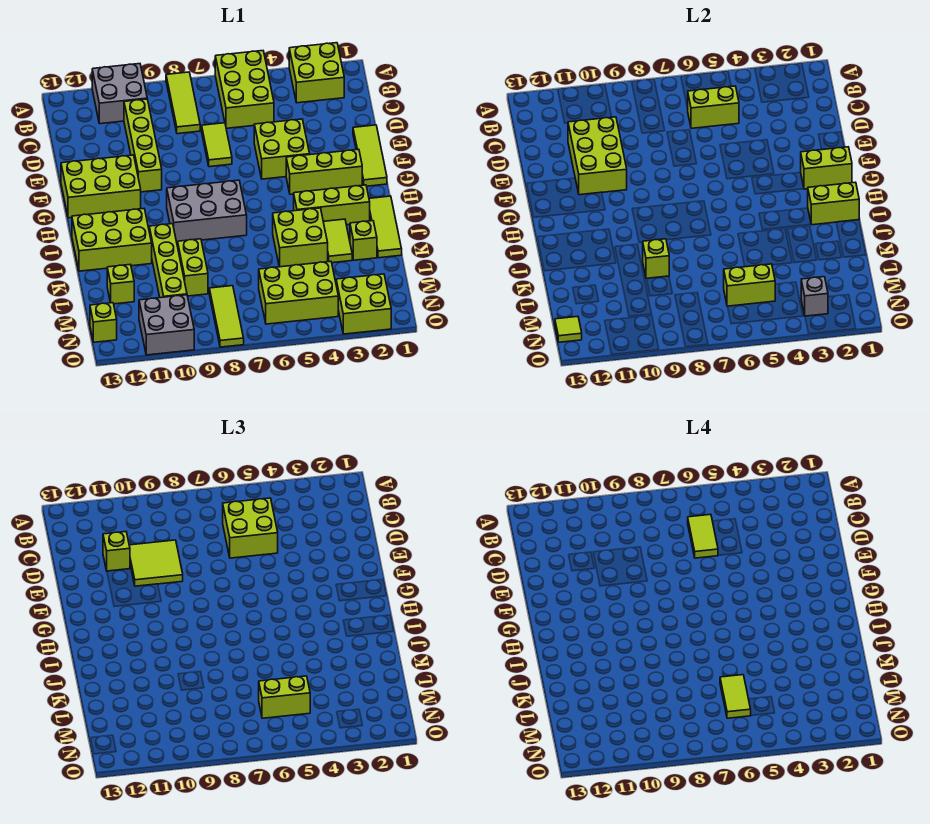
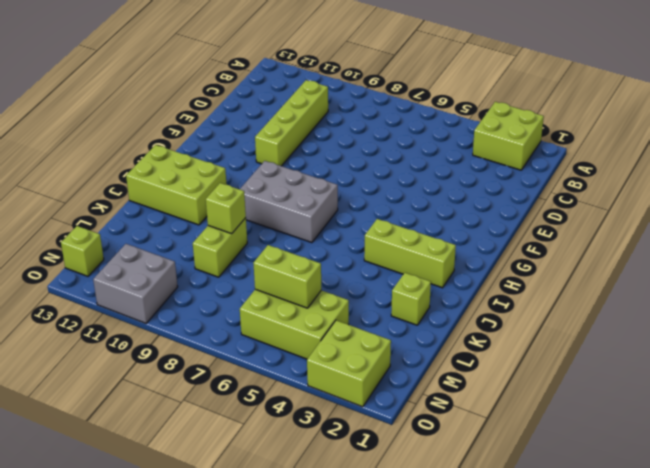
none -> lime 2x3 brick [215,51,274,128]
none -> lime 1x3 tile [166,72,200,134]
none -> grey 2x2 brick [92,64,147,124]
none -> lime 1x2 tile [202,123,232,167]

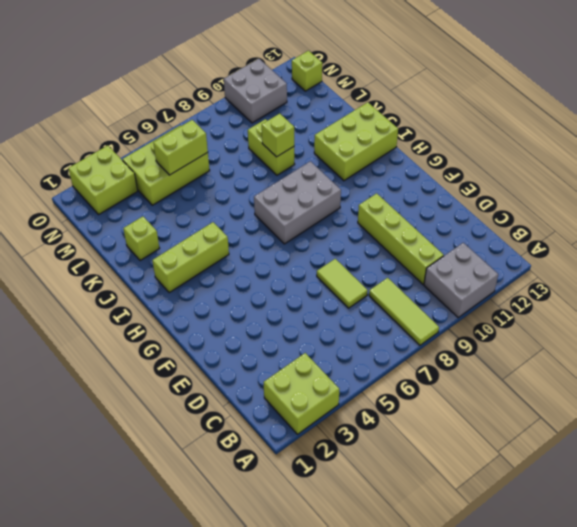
none -> lime 2x3 brick [215,51,274,128]
none -> lime 1x3 tile [353,125,387,186]
none -> lime 2x2 brick [254,119,310,179]
none -> lime 2x3 brick [61,155,141,218]

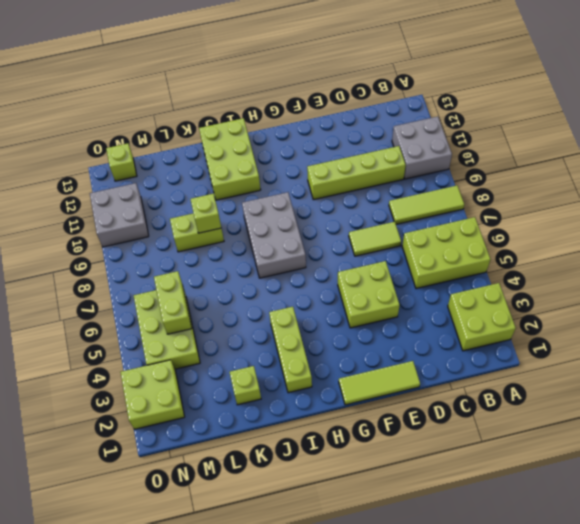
none -> lime 2x3 brick [61,155,141,218]
none -> lime 1x3 brick [286,149,362,194]
none -> lime 1x3 tile [369,196,402,258]
none -> lime 1x2 tile [323,219,352,263]

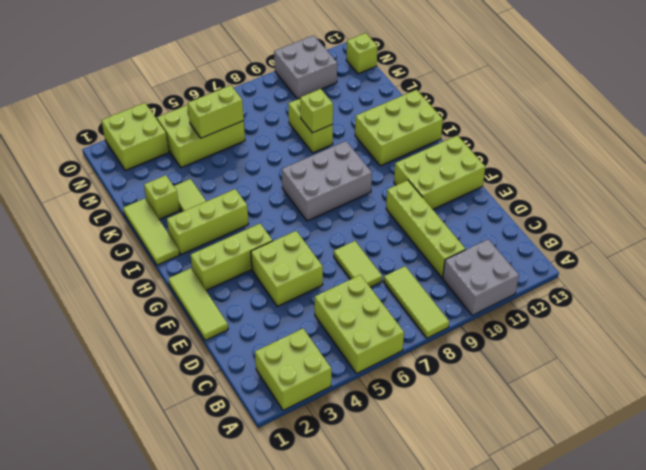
none -> lime 2x2 brick [273,208,328,267]
none -> lime 1x4 brick [149,224,187,298]
none -> lime 1x1 brick [107,264,134,304]
none -> lime 1x3 tile [209,286,244,347]

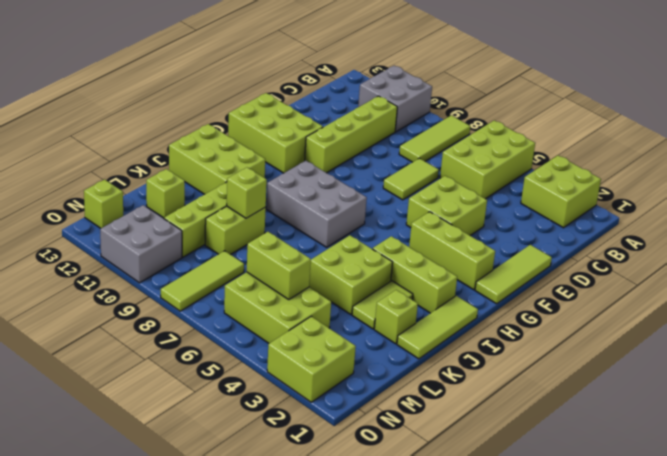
none -> lime 1x2 brick [687,86,739,128]
none -> lime 2x3 brick [568,117,627,195]
none -> lime 1x2 brick [801,147,852,189]
none -> lime 1x2 brick [808,182,859,225]

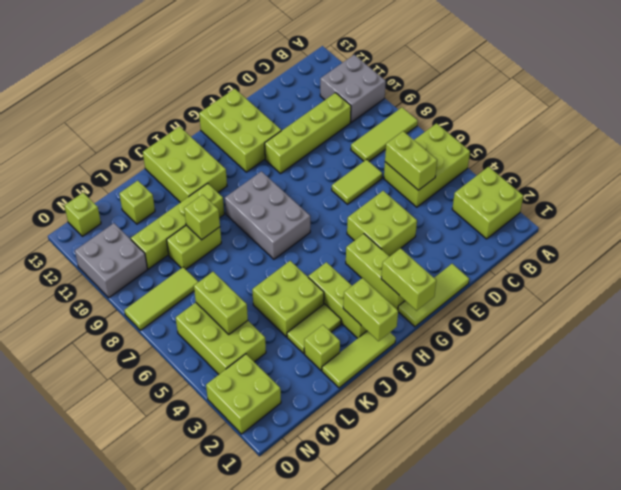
none -> lime 2x3 brick [568,117,627,195]
none -> grey 1x1 brick [801,277,828,316]
none -> lime 1x1 tile [555,316,582,342]
none -> lime 2x2 brick [223,498,278,558]

